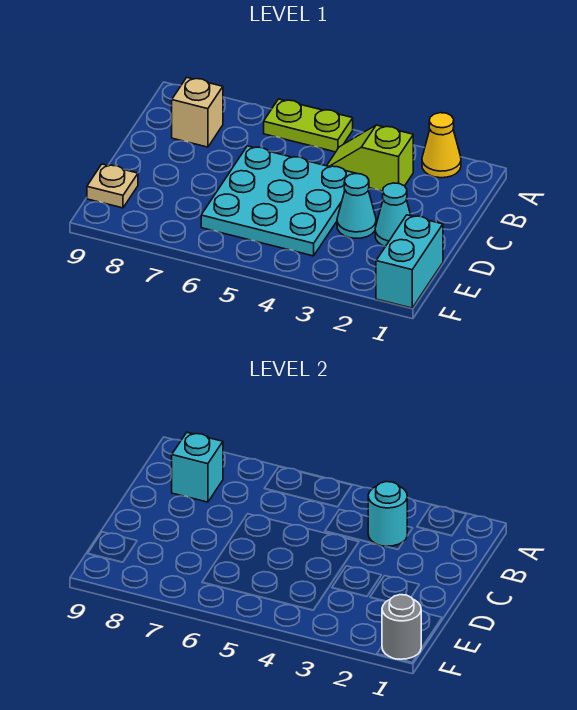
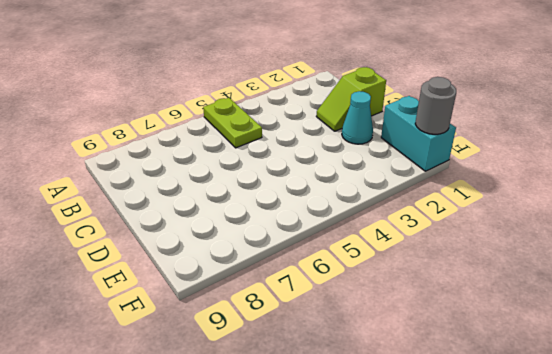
lime 1x2 plate [203,98,262,148] -> lime 1x2 plate turned to [264,99,353,152]
lime 1x2 slope [316,67,386,131] -> lime 1x2 slope moved to [327,125,413,191]
none -> yellow 1x1 cone [422,113,461,178]
none -> tan 1x1 brick [172,78,223,147]
none -> cyan 3x3 plate [201,146,357,256]

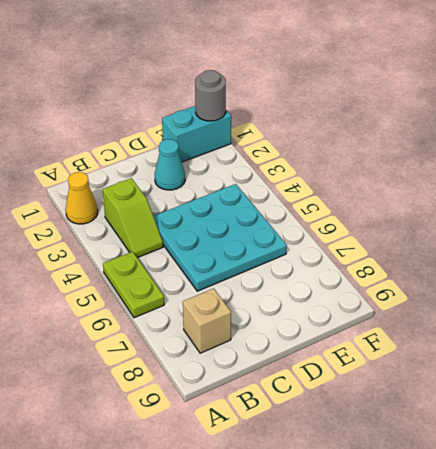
none -> cyan 1x1 cone [337,174,376,238]
none -> tan 1x1 plate [87,164,138,208]
none -> cyan 1x1 round brick [368,482,407,546]

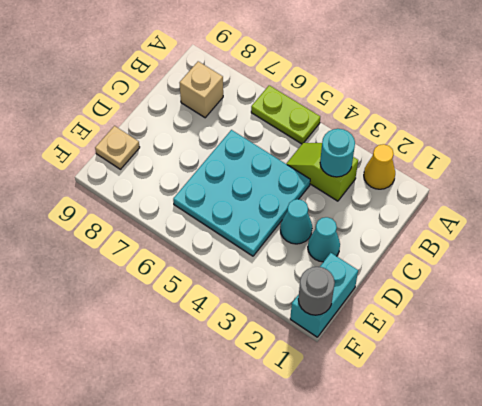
none -> cyan 1x1 brick [172,433,223,502]

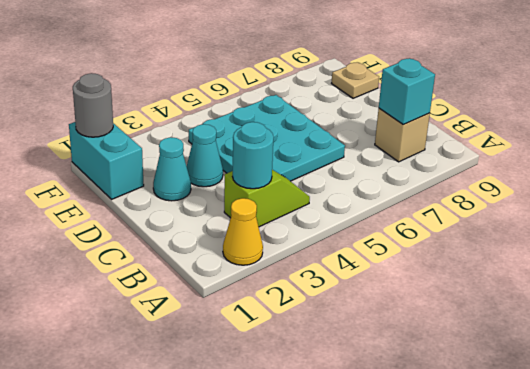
none -> lime 1x2 plate [264,99,353,152]

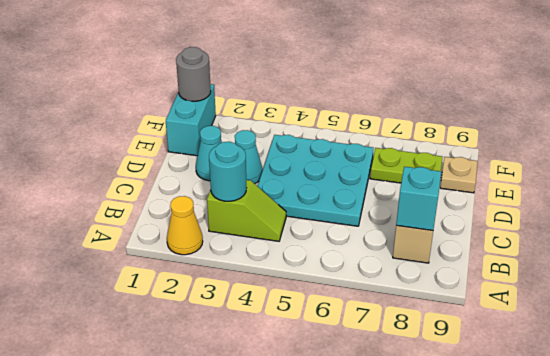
lime 1x2 plate [370,148,443,183] -> lime 1x2 plate moved to [264,99,353,152]

